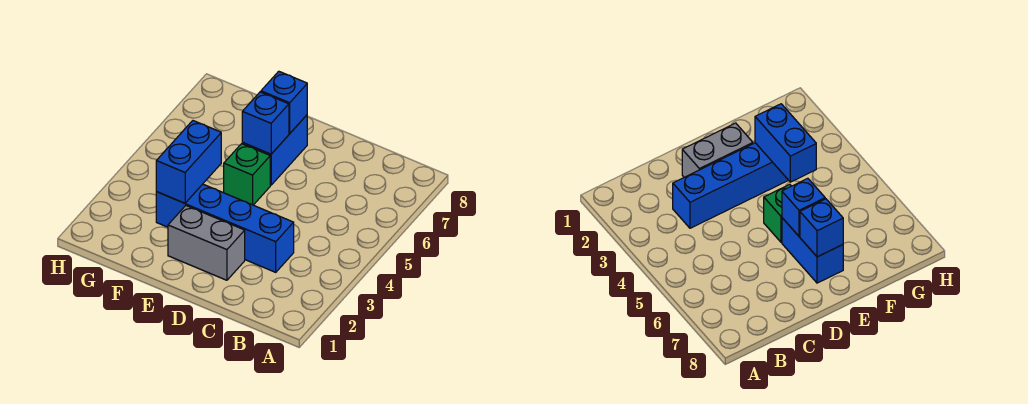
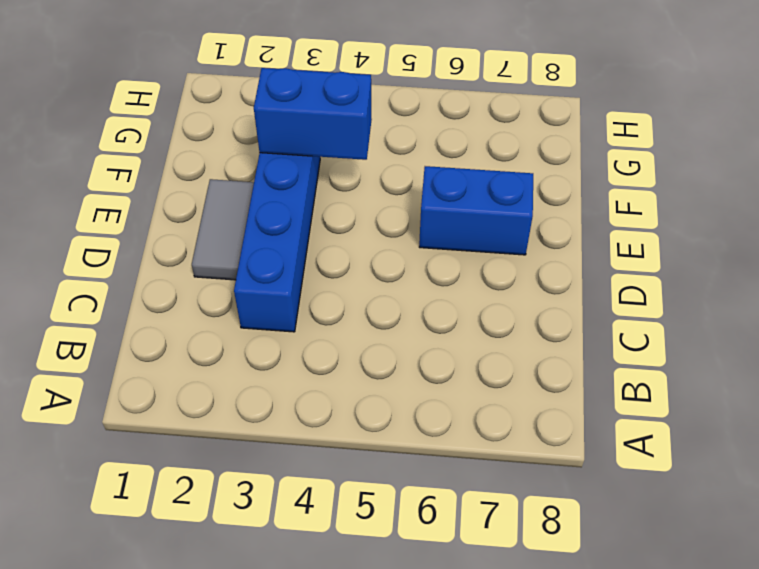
grey 1x2 tile [192,179,254,280] -> grey 1x2 brick [168,206,245,280]
none -> green 1x1 brick [224,144,270,205]
none -> blue 1x1 brick [242,92,289,154]

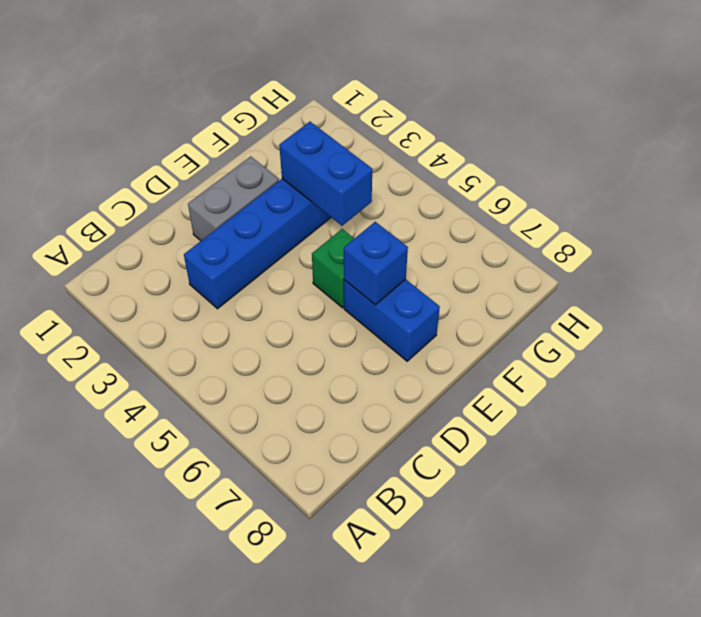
none -> blue 1x1 brick [261,71,307,133]

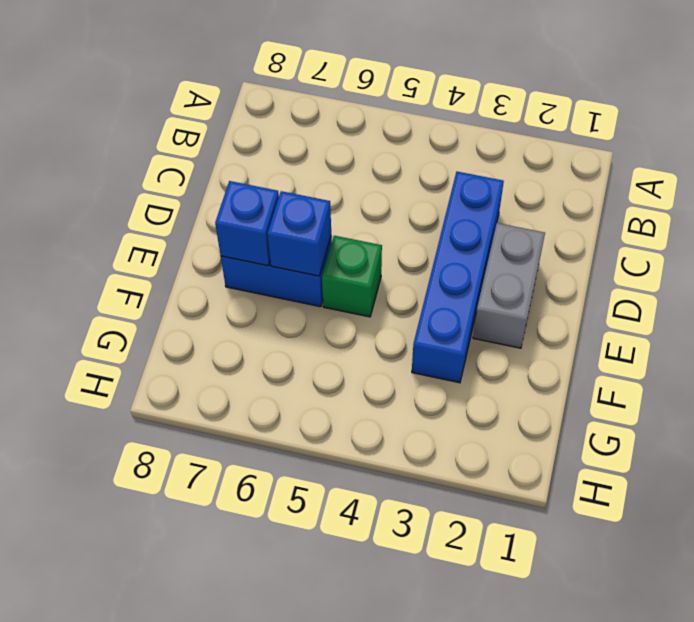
none -> blue 1x2 brick [156,121,221,203]

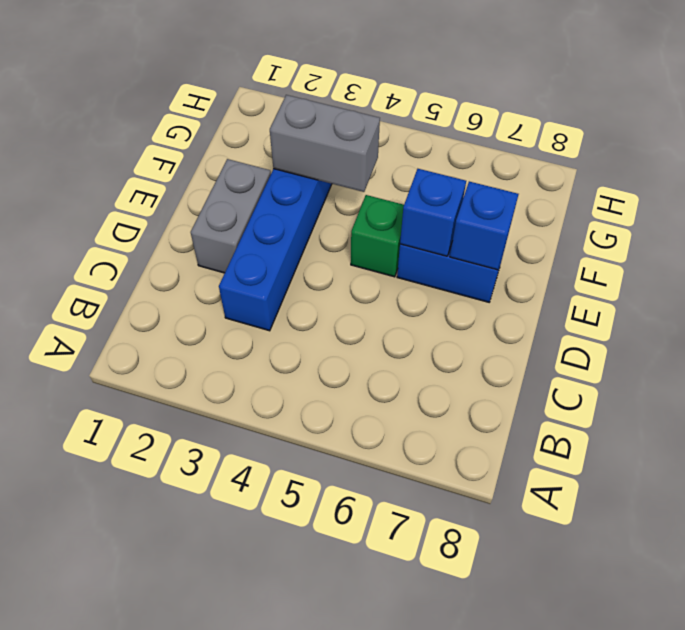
grey 1x2 brick [270,95,380,192] -> blue 1x2 brick [156,121,221,203]

